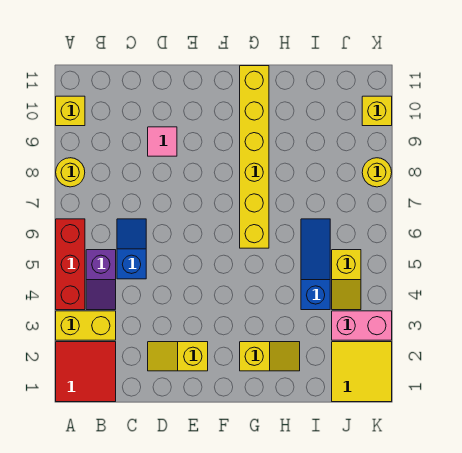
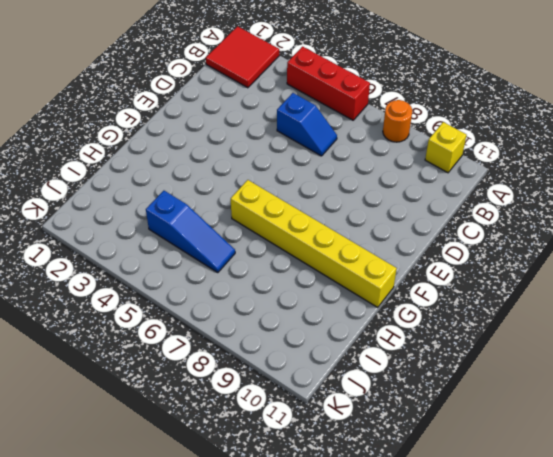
orange 1x1 round brick [383,100,412,142] -> yellow 1x1 round brick [56,158,85,187]
none -> yellow 1x2 brick [56,311,116,340]
none -> purple 1x2 slope [86,250,116,310]
none -> yellow 1x2 slope [148,342,208,371]

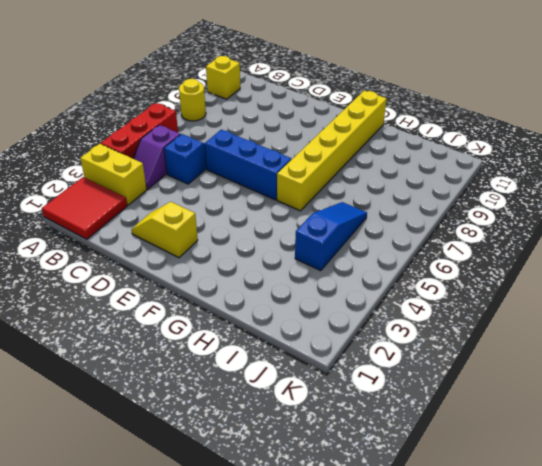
blue 1x3 brick [205,130,291,200] -> none
none -> pink 1x1 tile [148,127,177,156]
none -> yellow 1x2 slope [240,342,300,371]
none -> yellow 2x2 tile [332,342,392,402]

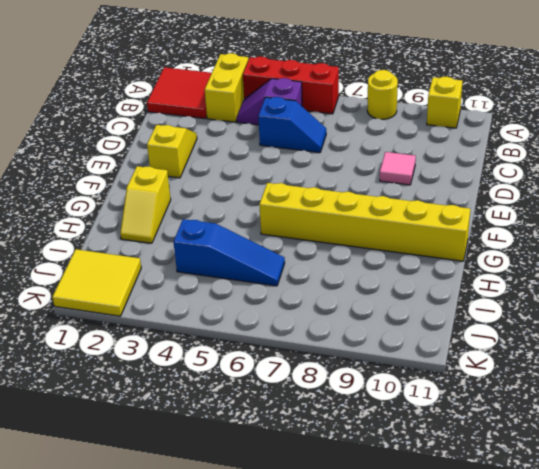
none -> pink 1x2 brick [332,311,392,340]
none -> yellow 1x2 slope [332,250,361,310]
none -> yellow 1x1 round brick [362,158,392,187]

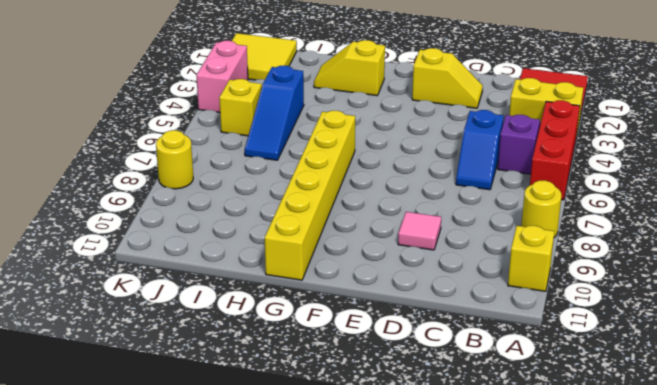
pink 1x2 brick [196,41,248,112] -> pink 1x2 brick turned to [332,311,392,340]
none -> yellow 1x1 brick [362,96,392,126]

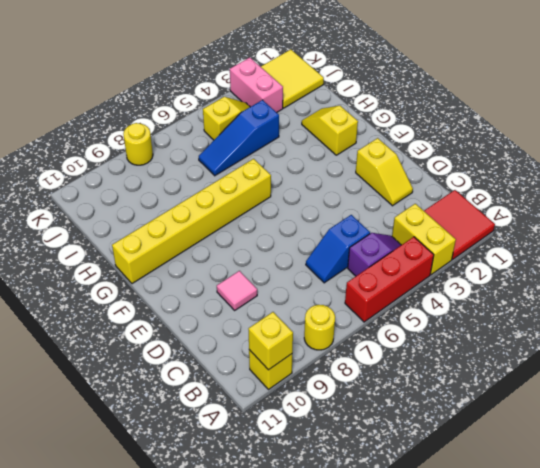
yellow 1x1 brick [249,312,293,370] -> yellow 1x1 brick moved to [362,96,392,126]

